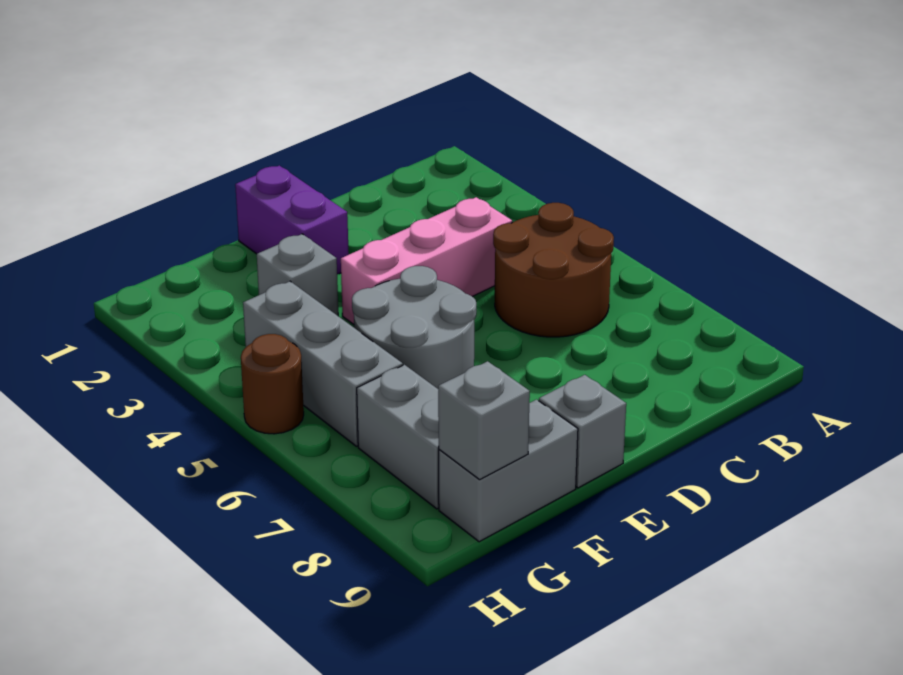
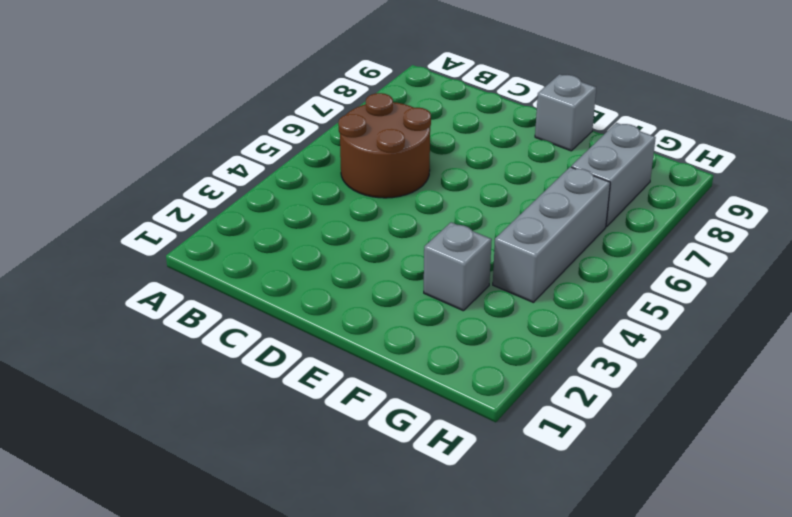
none -> pink 1x3 brick [341,197,512,325]
none -> purple 1x2 brick [235,165,349,274]

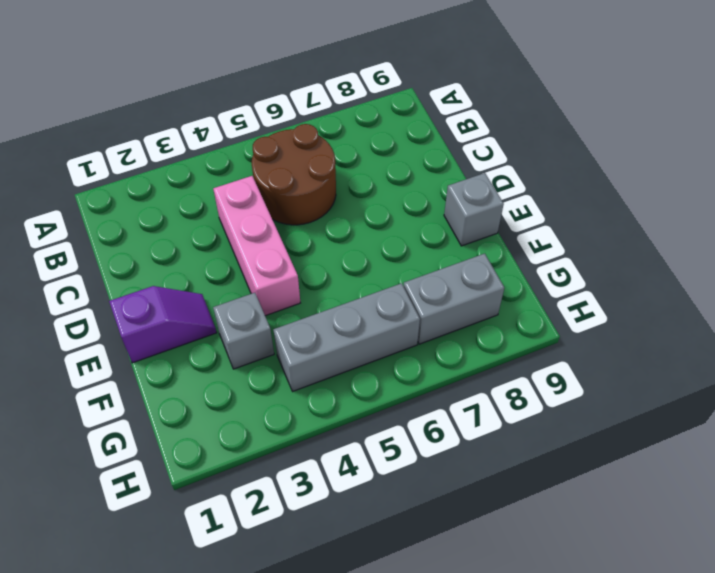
purple 1x2 slope [109,286,217,363] -> purple 1x2 brick [235,165,349,274]
none -> grey 2x2 round brick [352,266,476,389]
none -> grey 1x2 brick [439,400,578,542]

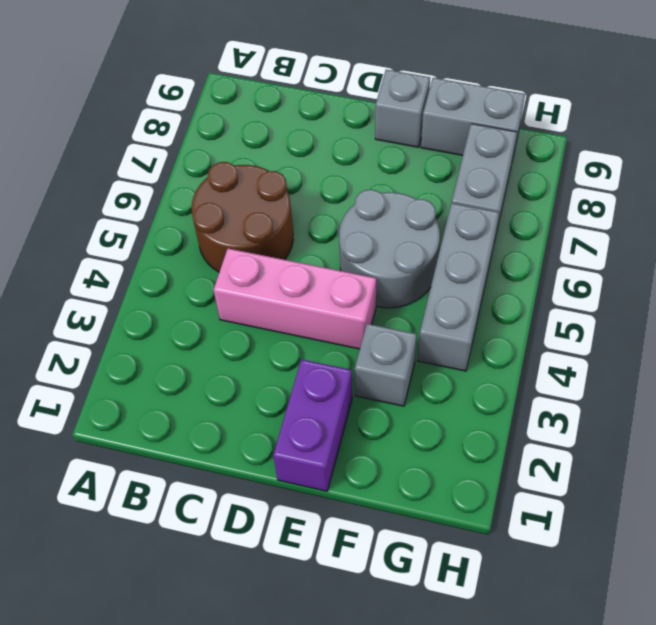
none -> brown 1x1 round brick [241,334,304,434]
none -> grey 1x1 brick [438,361,530,480]

